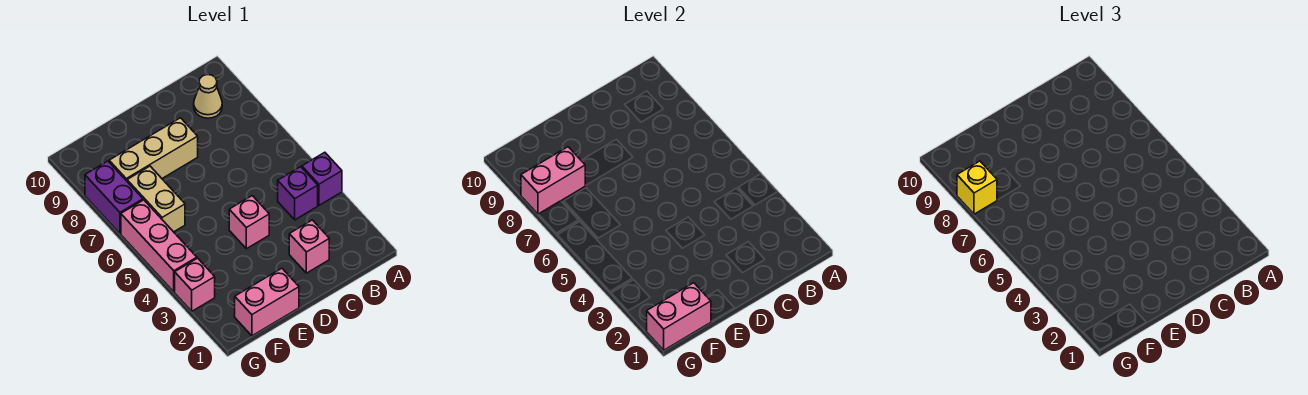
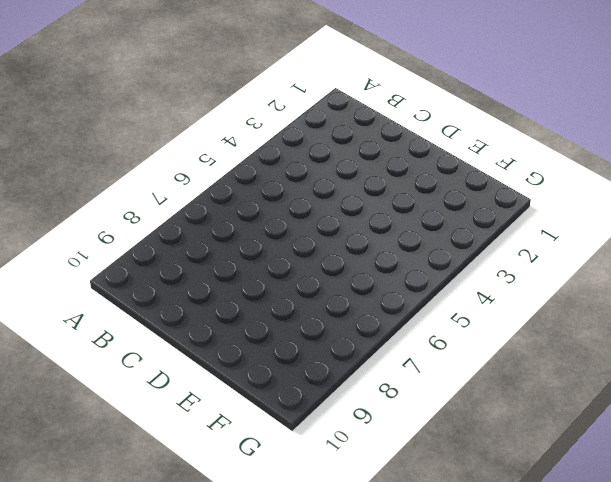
none -> purple 1x1 brick [302,152,342,205]
none -> purple 1x1 brick [278,167,318,220]
none -> tan 1x1 cone [194,75,222,118]

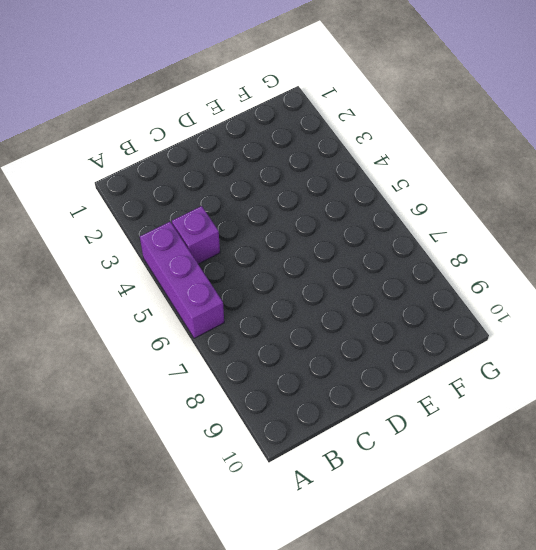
purple 1x3 brick [140,222,224,338] -> purple 1x1 brick [302,152,342,205]
none -> tan 1x1 cone [194,75,222,118]
none -> pink 1x1 brick [289,220,329,273]
none -> pink 1x1 brick [229,196,269,249]

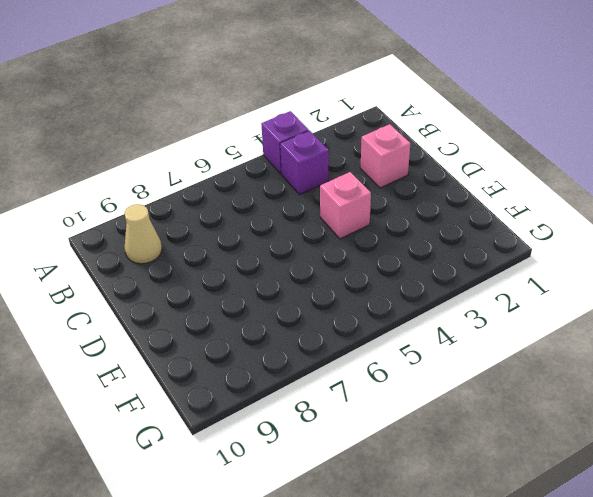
none -> tan 1x3 brick [109,118,198,181]
none -> pink 1x2 brick [235,268,299,336]
none -> tan 1x2 brick [127,166,185,232]

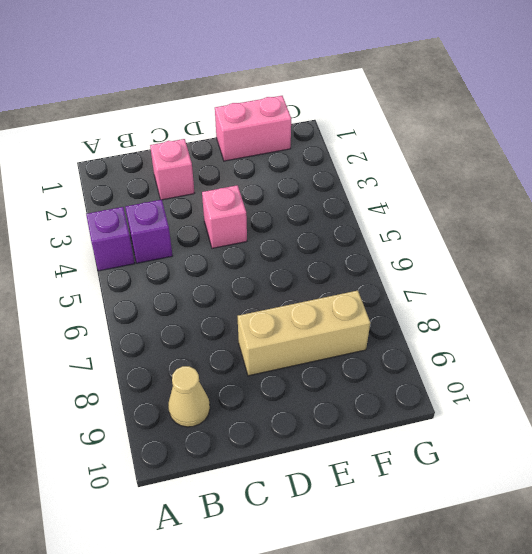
none -> tan 1x2 brick [127,166,185,232]
none -> pink 1x1 brick [175,258,215,311]
none -> pink 1x3 brick [121,200,197,292]

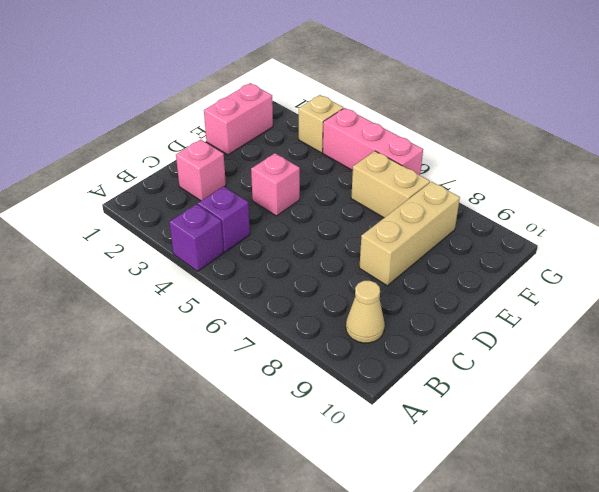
tan 1x1 brick [299,95,343,153] -> pink 1x1 brick [175,258,215,311]
none -> purple 1x2 brick [85,161,143,234]
none -> pink 1x2 brick [647,283,711,350]
none -> pink 1x2 brick [521,147,585,214]

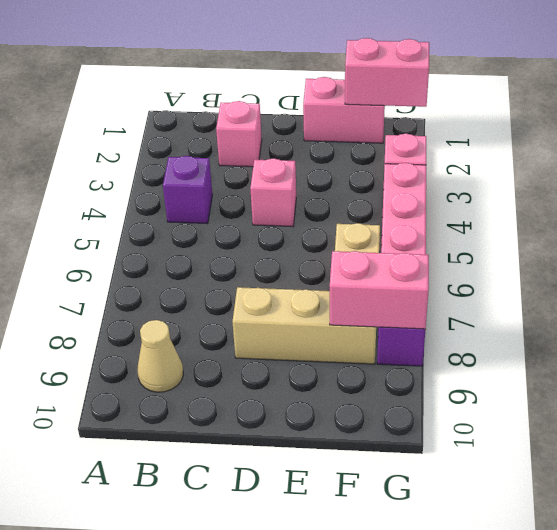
none -> purple 1x1 brick [302,152,342,205]
none -> yellow 1x1 brick [957,161,997,214]

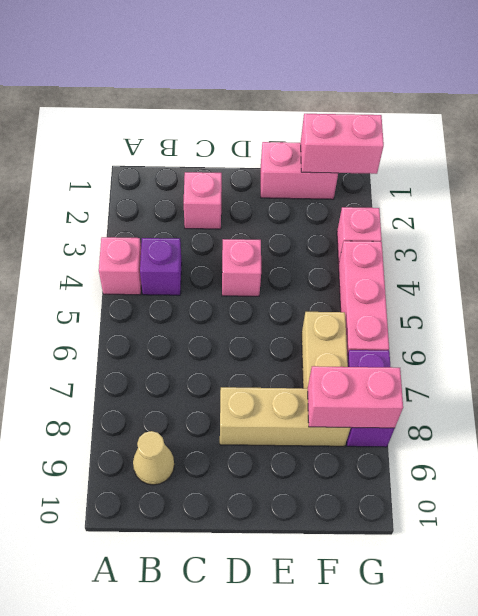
pink 1x1 brick [99,237,141,295] -> purple 1x1 brick [302,152,342,205]
none -> yellow 1x1 brick [957,161,997,214]

